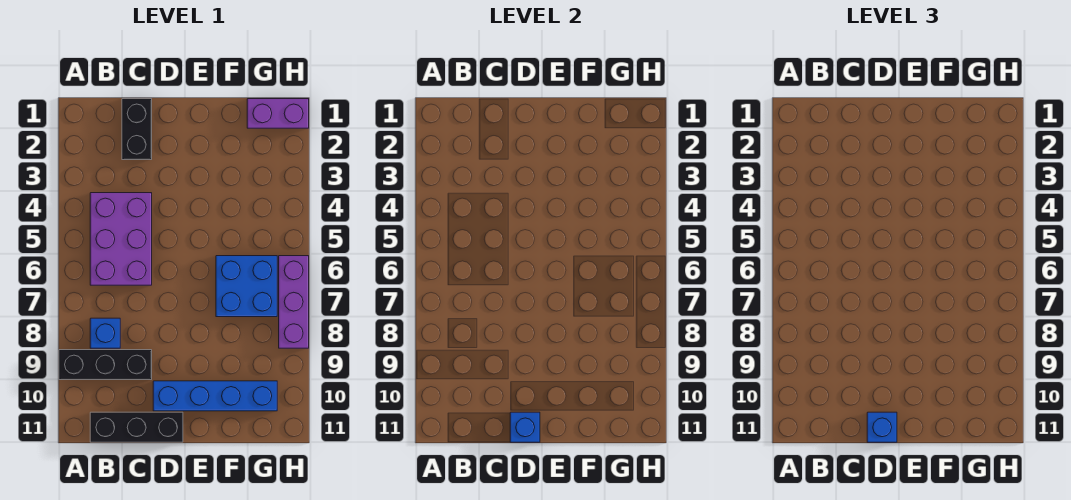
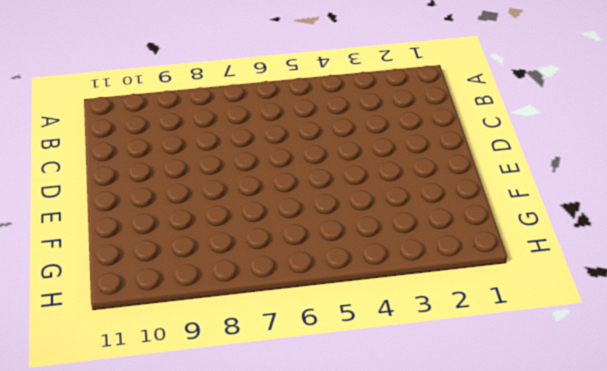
none -> black 1x3 brick [59,350,152,380]
none -> purple 2x3 brick [90,193,152,285]

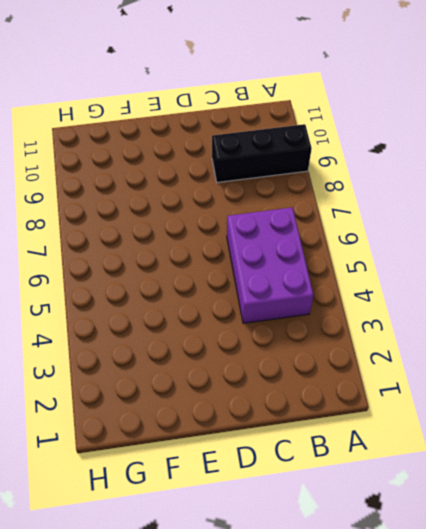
none -> blue 1x1 brick [90,318,120,348]
none -> black 1x3 brick [90,412,183,442]

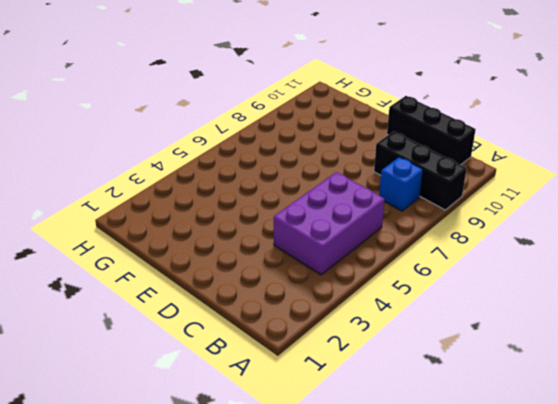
none -> black 1x2 brick [122,99,152,160]
none -> blue 1x4 brick [153,381,277,411]

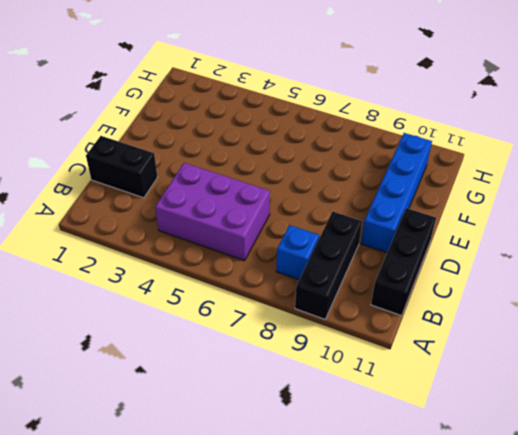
none -> blue 2x2 brick [216,256,277,317]
none -> purple 1x2 brick [247,99,309,128]

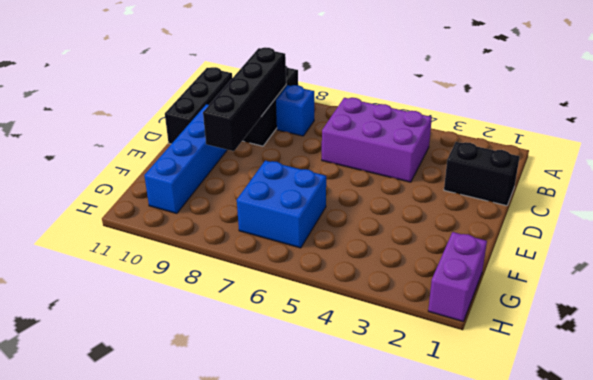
black 1x4 brick [203,47,286,151] -> none
none -> purple 1x3 brick [279,256,309,348]
none -> blue 1x1 brick [510,412,540,442]

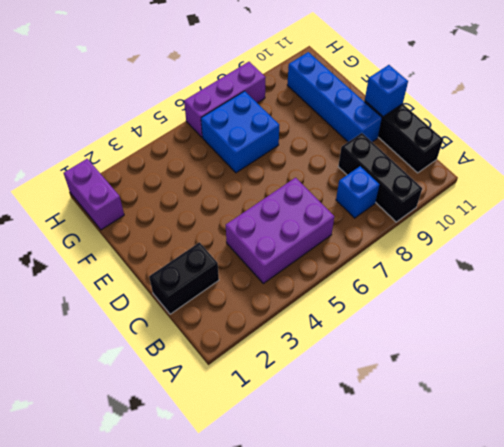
none -> blue 1x1 brick [867,412,897,442]

